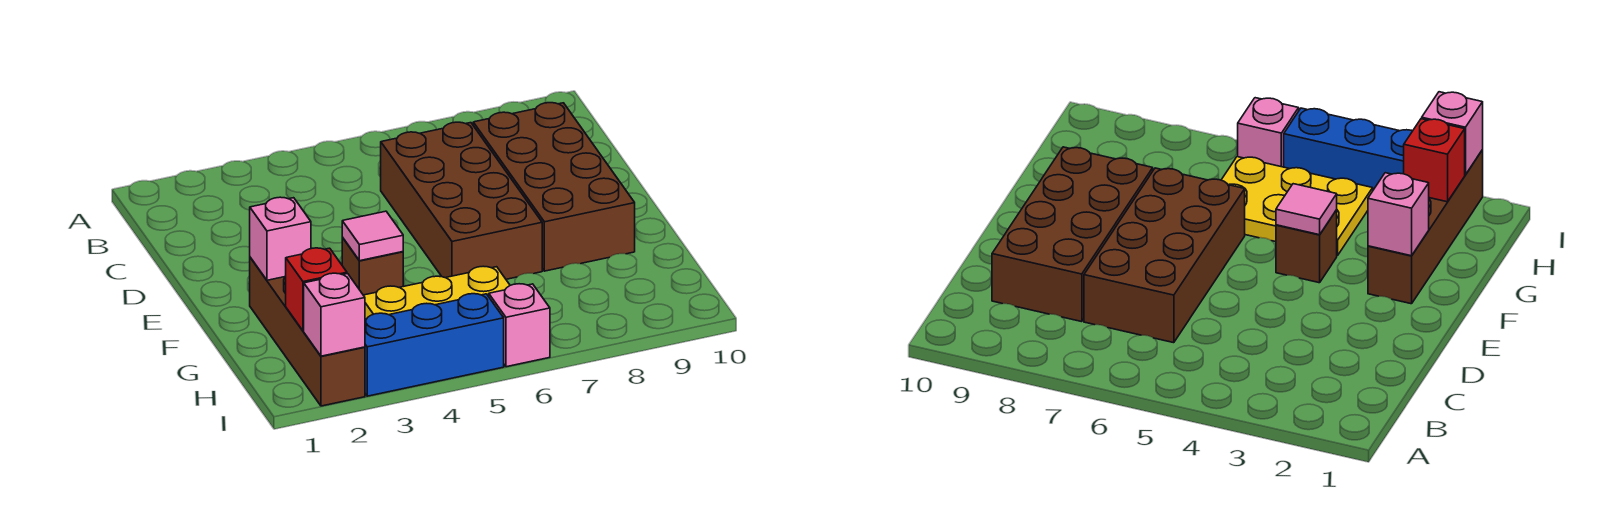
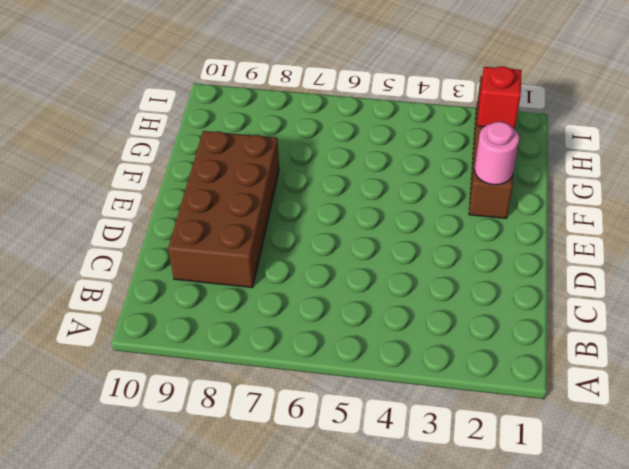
pink 1x1 round brick [475,122,519,185] -> pink 1x1 brick [250,197,311,280]
none -> brown 2x4 brick [381,122,542,279]
none -> brown 1x1 brick [342,237,403,295]

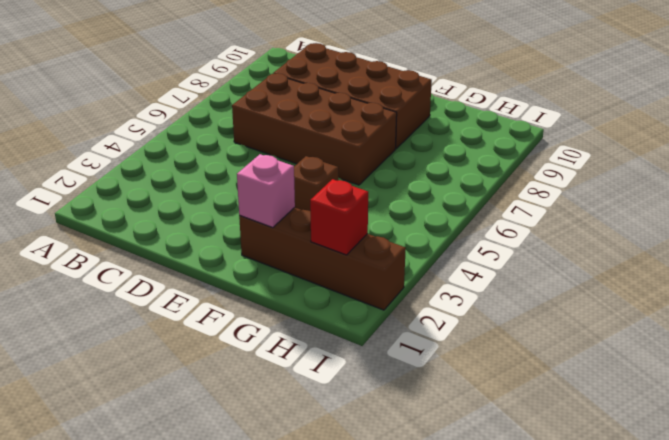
none -> yellow 2x3 plate [363,266,510,319]
none -> blue 1x3 brick [365,294,504,396]

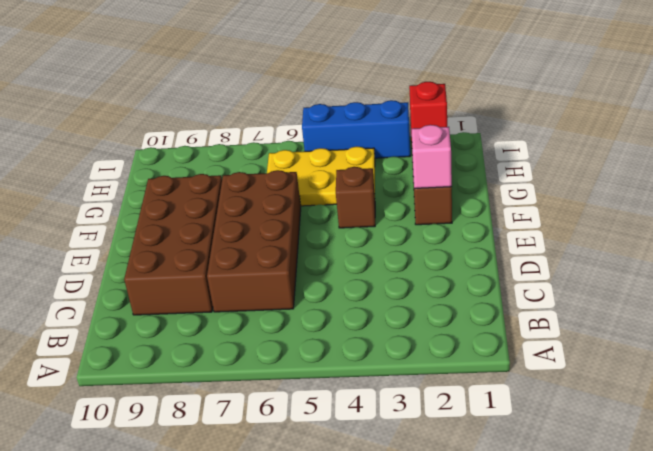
none -> pink 1x1 brick [489,284,550,367]
none -> pink 1x1 tile [342,211,403,261]

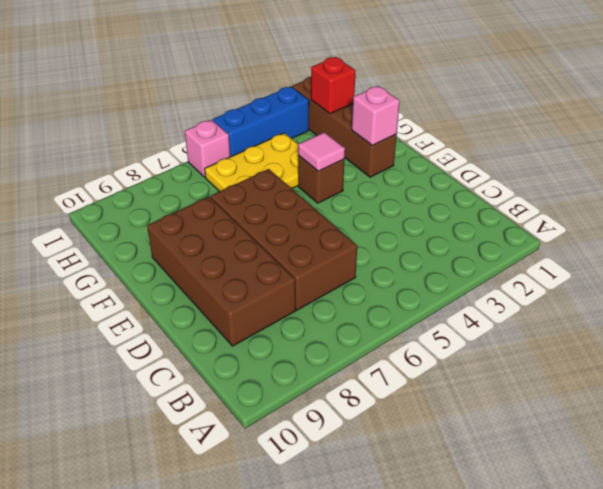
none -> pink 1x1 brick [304,273,365,356]

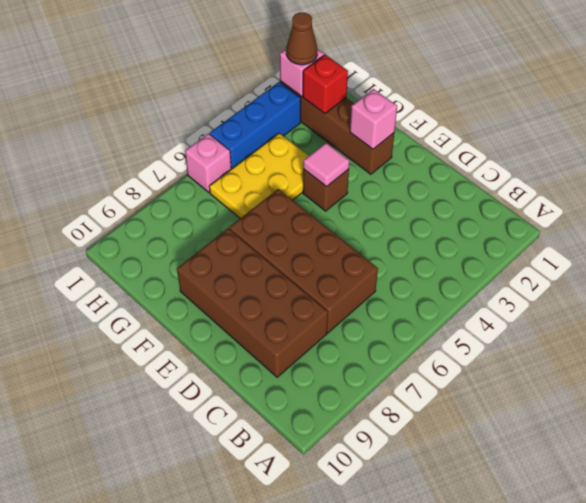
brown 1x1 cone [286,13,318,65] -> none

